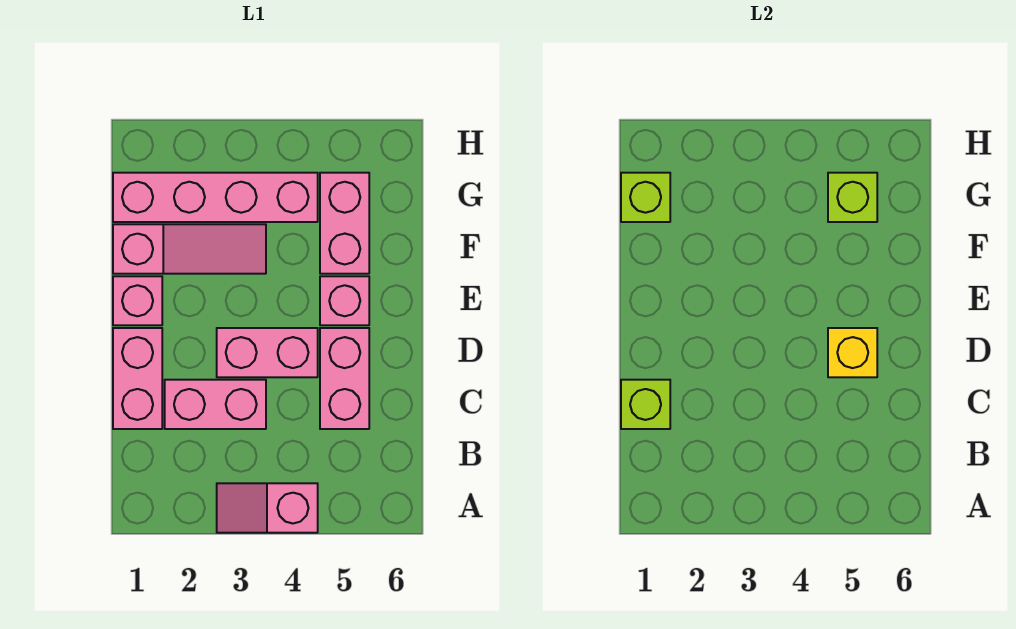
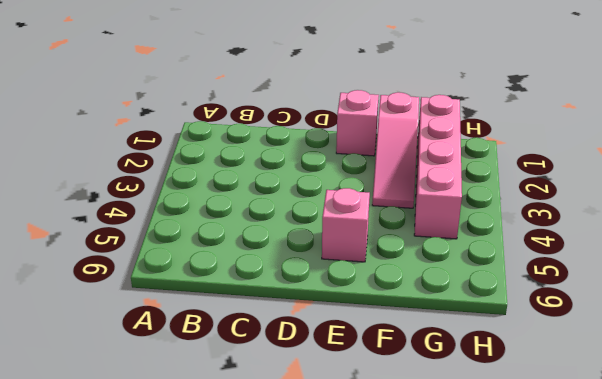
none -> pink 1x2 slope [217,483,318,533]
none -> pink 1x2 brick [113,328,162,429]
none -> pink 1x2 brick [165,380,266,429]

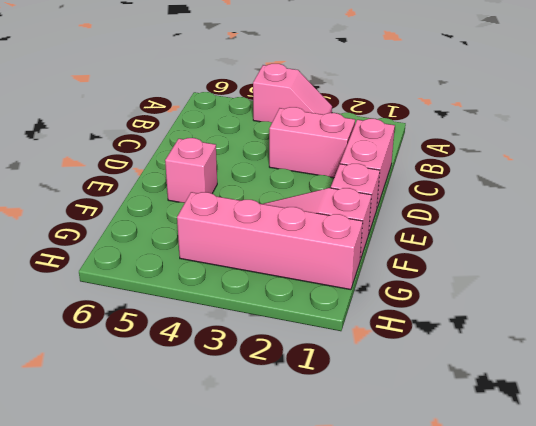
none -> pink 1x2 brick [320,328,369,429]
none -> pink 1x2 brick [217,328,318,377]
none -> pink 1x2 brick [320,173,369,274]

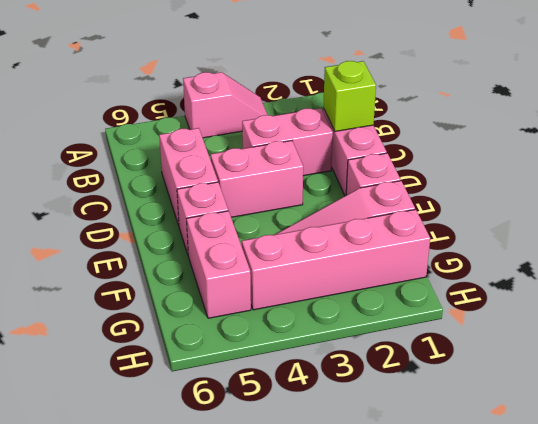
none -> yellow 1x1 brick [828,328,877,377]
none -> lime 1x1 brick [621,173,670,222]
none -> lime 1x1 brick [828,173,877,222]

